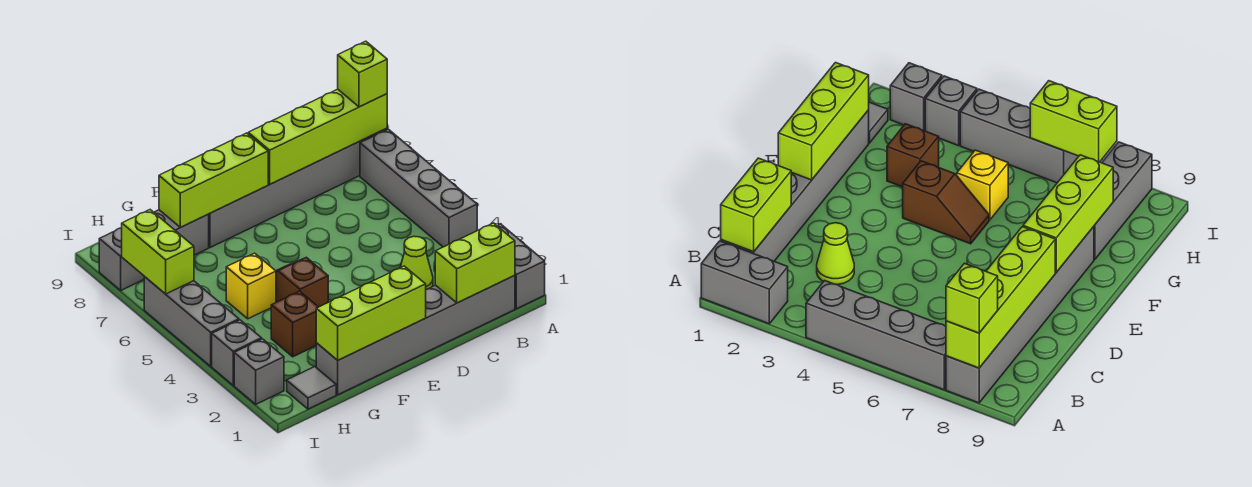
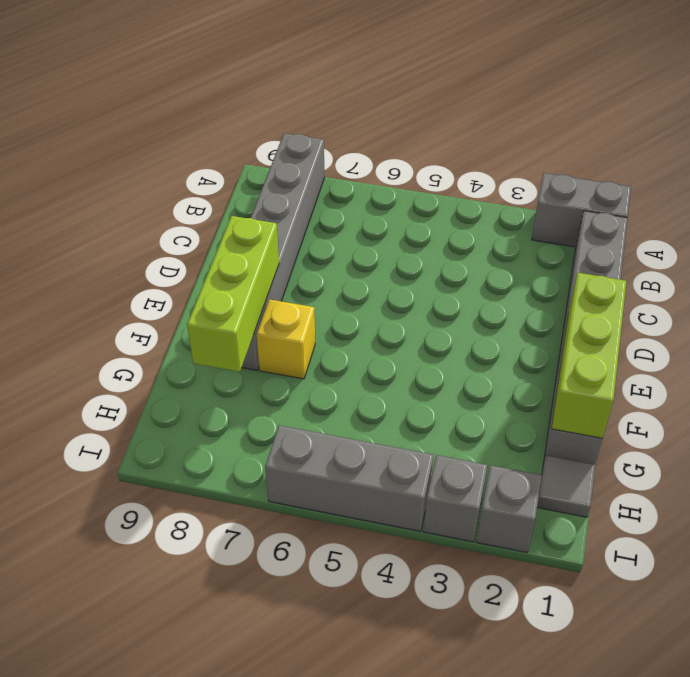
yellow 1x1 brick [256,299,315,379] -> yellow 1x1 brick moved to [226,253,276,319]
none -> grey 1x4 brick [360,129,477,247]
none -> lime 1x1 cone [400,236,433,289]
none -> brown 1x2 slope [276,257,328,307]

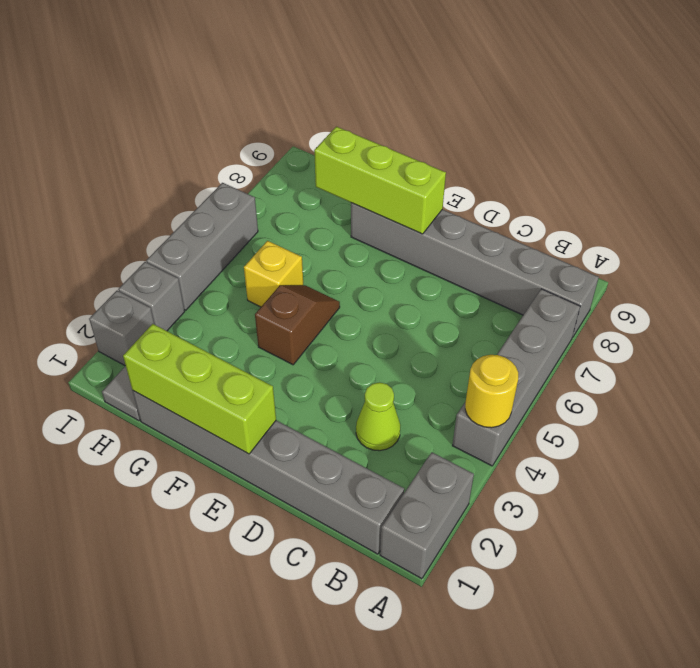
yellow 1x1 round brick [465,355,518,428] -> none
none -> brown 1x1 brick [271,291,318,357]
none -> grey 1x3 brick [99,210,209,290]
none -> lime 1x4 brick [248,89,387,184]

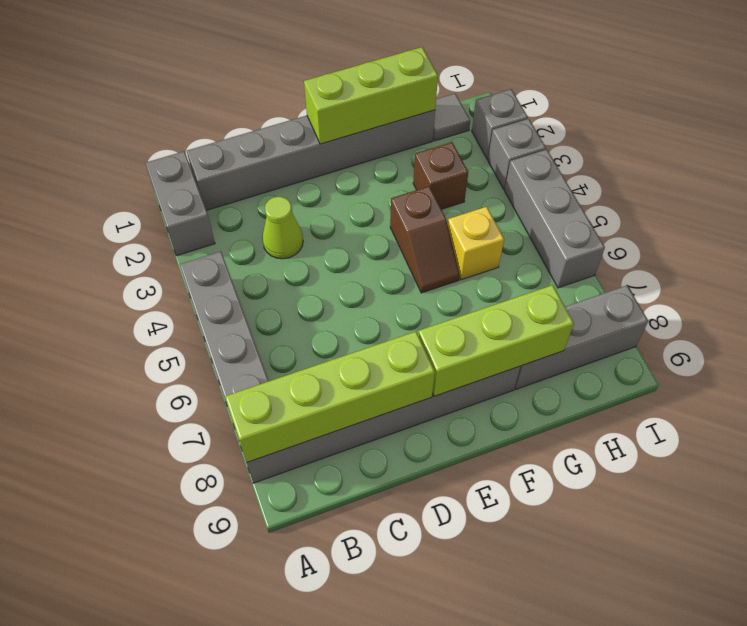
none -> lime 1x2 brick [435,223,515,303]
none -> lime 1x2 brick [122,210,194,294]
none -> lime 1x1 brick [338,41,387,107]

